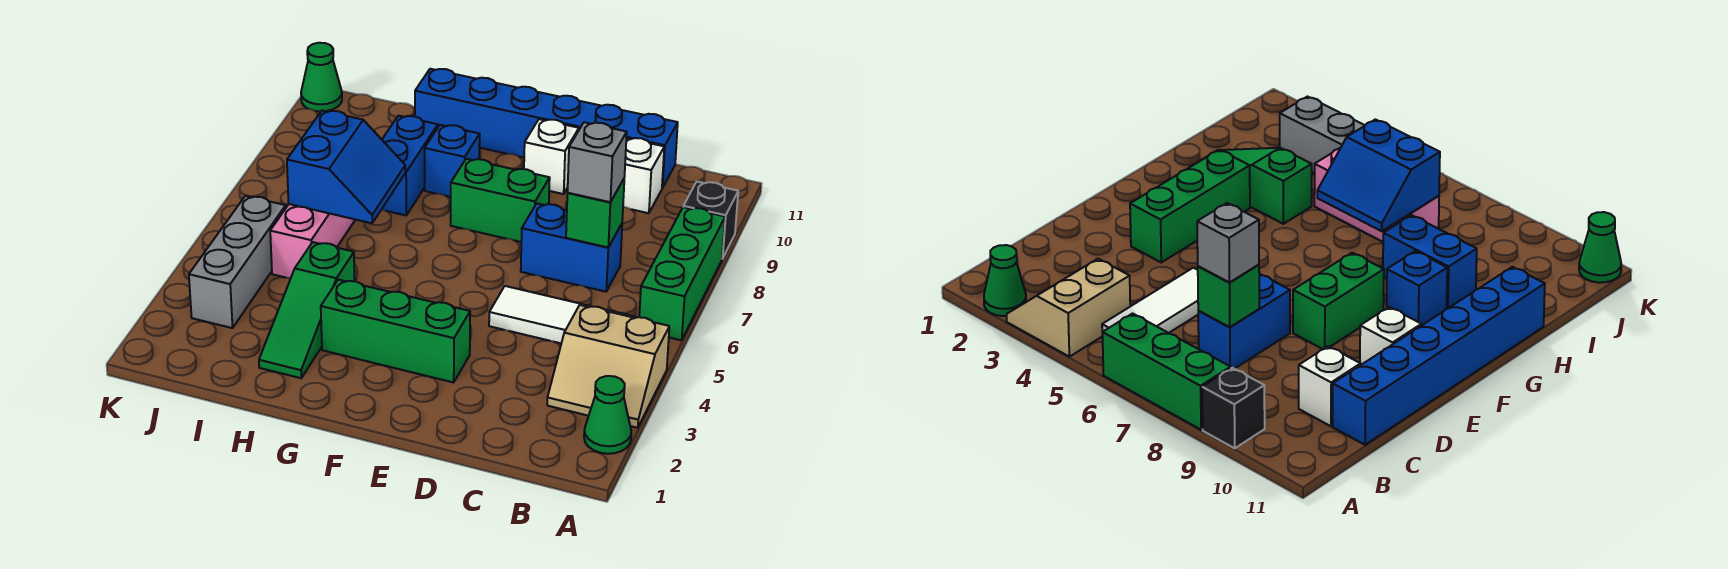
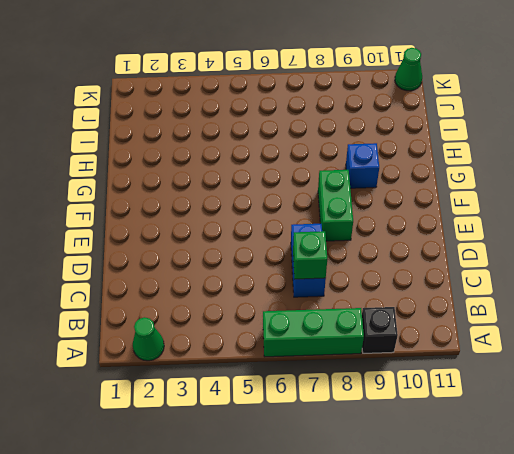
none -> tan 2x2 slope [547,305,669,428]
none -> white 1x3 tile [489,286,636,343]
none -> white 1x1 brick [623,138,664,213]

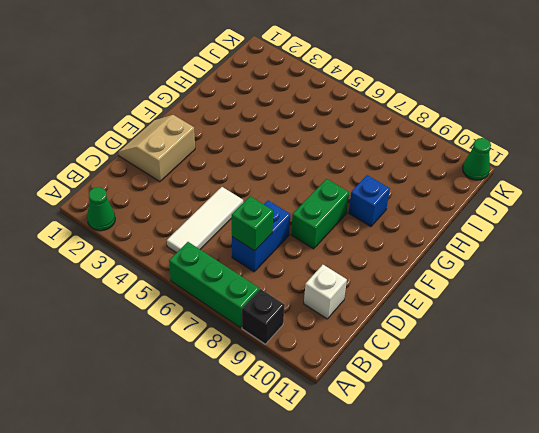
tan 2x2 slope [118,115,195,182] -> tan 2x2 slope moved to [547,305,669,428]
none -> blue 1x6 brick [415,69,678,188]
none -> green 1x3 brick [321,280,470,382]
none -> white 1x1 brick [524,119,579,194]

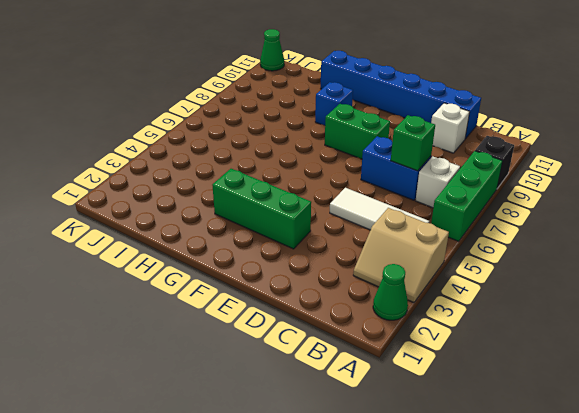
white 1x1 brick [416,156,460,208] -> white 1x1 brick moved to [524,119,579,194]
none -> green 1x3 slope [259,242,355,378]
none -> blue 1x2 brick [382,116,438,215]
none -> pink 1x3 brick [270,204,355,279]

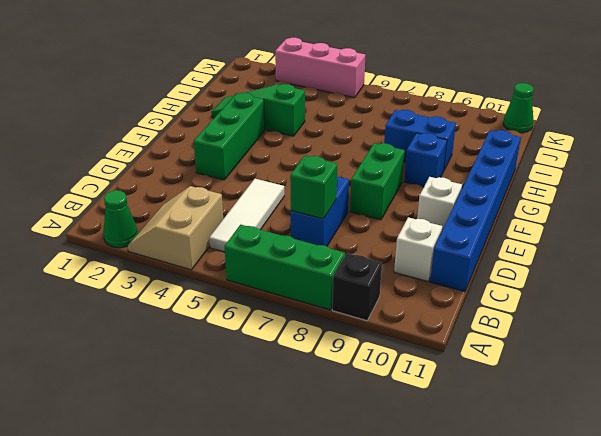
pink 1x3 brick [275,38,365,98] -> pink 1x3 brick moved to [270,204,355,279]
none -> grey 1x3 brick [189,196,286,328]
none -> blue 2x2 slope [287,111,405,223]
none -> grey 1x1 brick [568,122,627,202]

